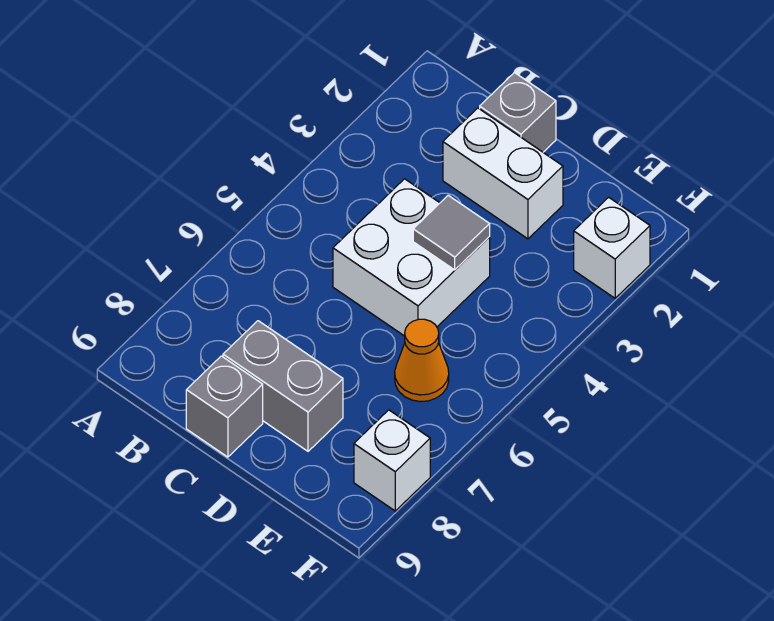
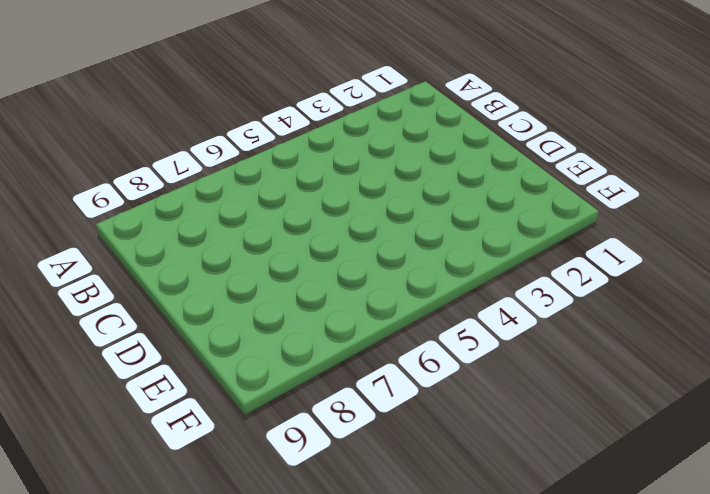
none -> grey 1x1 brick [480,73,556,152]
none -> white 1x2 brick [443,108,563,239]

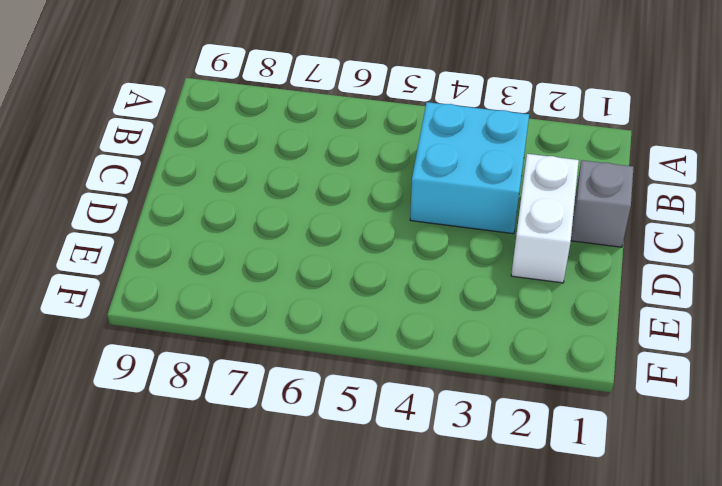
cyan 2x2 brick [410,102,529,234] -> white 2x2 brick [333,179,490,336]
none -> grey 1x2 brick [223,321,343,451]
none -> grey 1x1 brick [186,356,263,457]

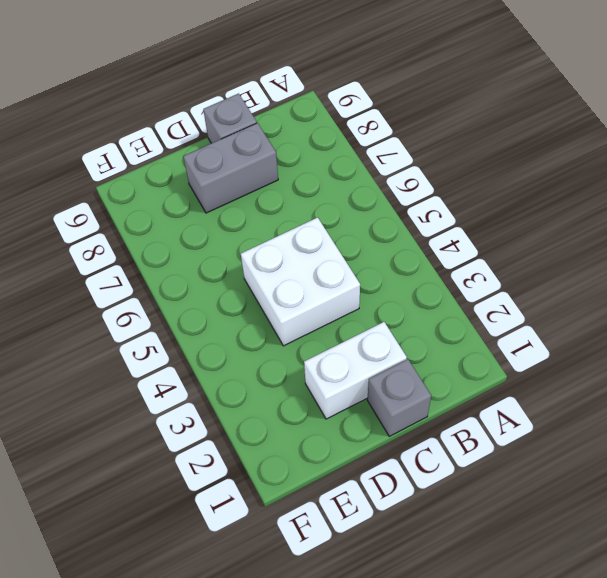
none -> orange 1x1 cone [395,319,449,402]
none -> white 1x1 brick [574,197,650,298]

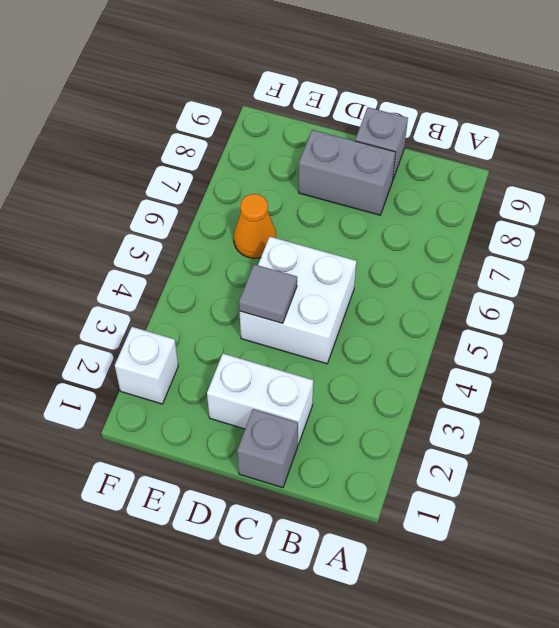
none -> white 1x1 brick [354,410,430,511]

